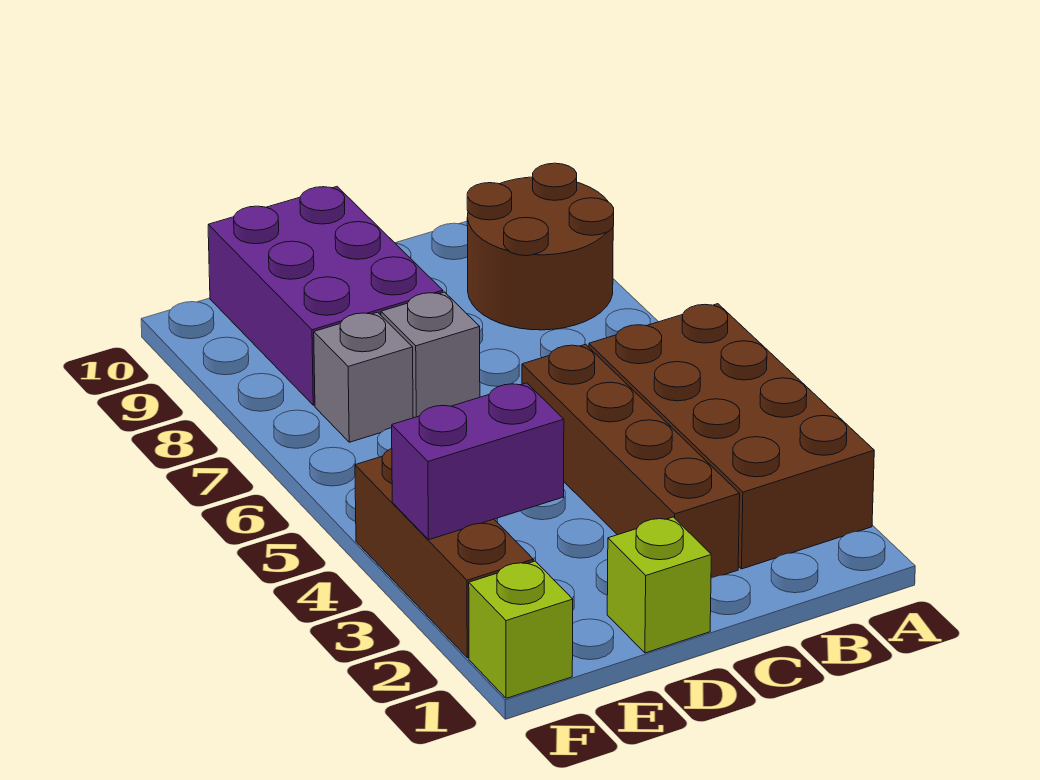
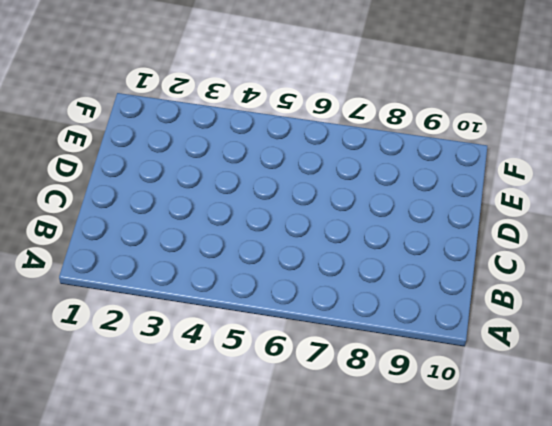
none -> brown 2x4 brick [589,304,874,569]
none -> brown 2x2 round brick [467,163,614,330]

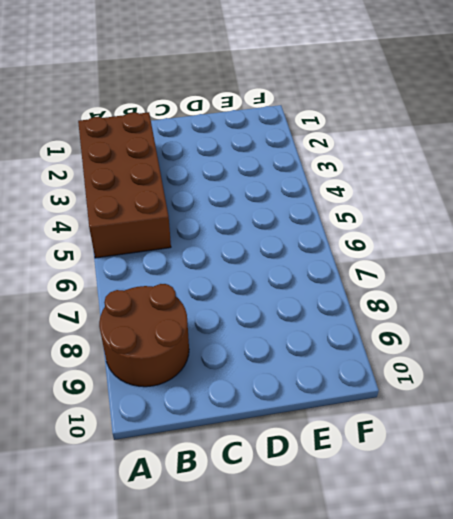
none -> brown 1x4 brick [522,344,740,578]
none -> lime 1x1 brick [607,517,711,653]

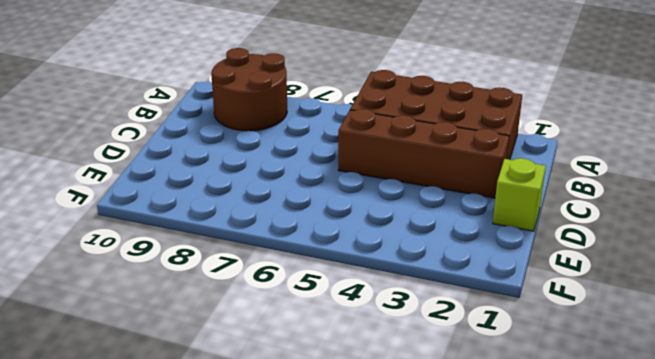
none -> grey 1x1 brick [381,292,480,418]
none -> purple 2x3 brick [208,187,443,405]

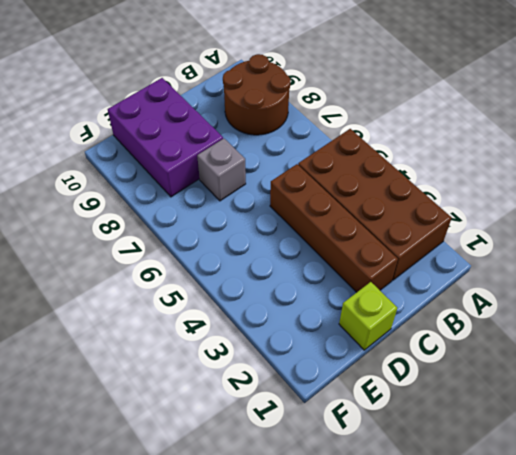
none -> grey 1x1 brick [314,312,413,442]
none -> lime 1x1 brick [469,561,573,698]

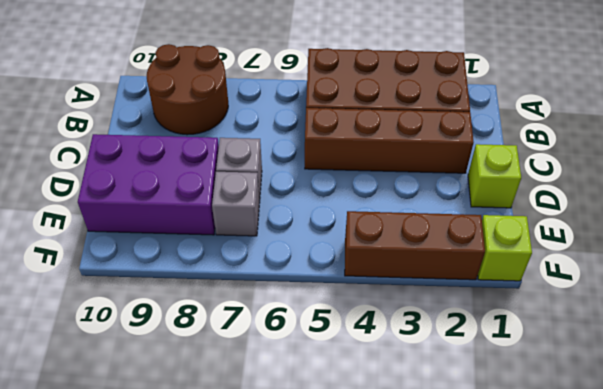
none -> purple 1x2 brick [392,383,564,540]

